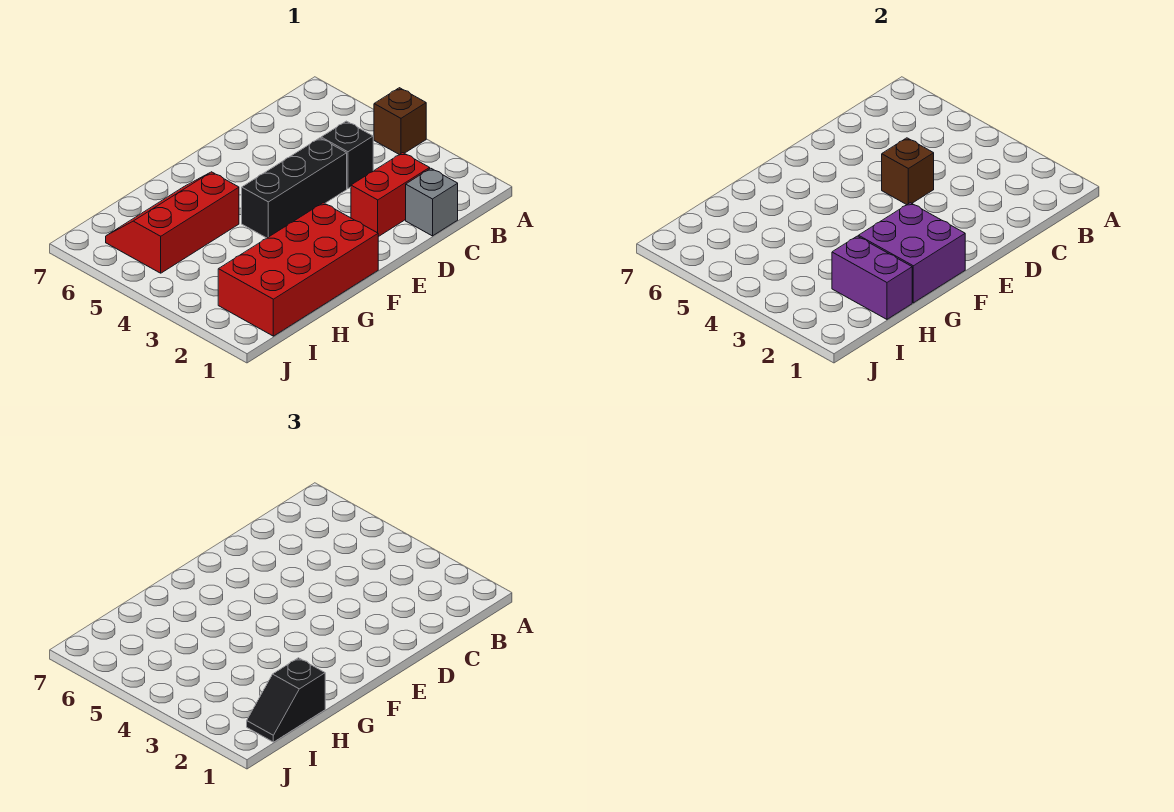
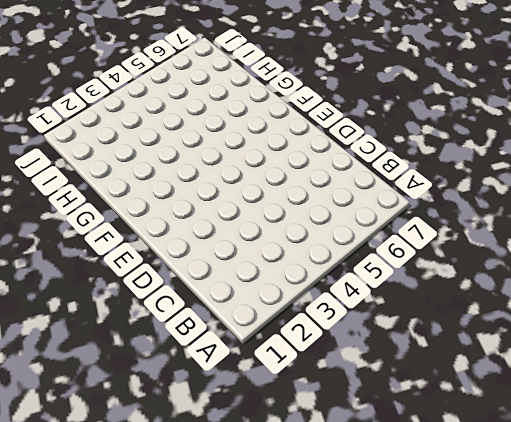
none -> brown 1x1 brick [374,88,426,155]
none -> grey 1x1 brick [406,168,458,236]

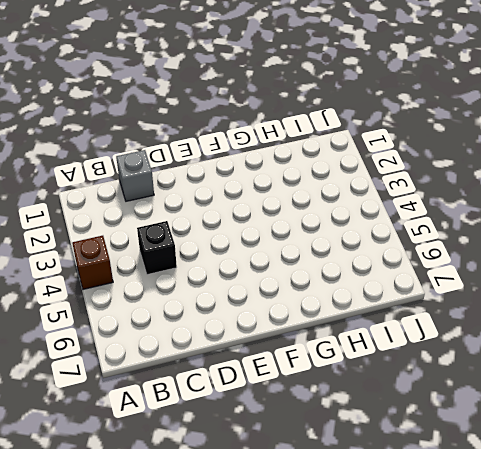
none -> red 1x2 brick [351,153,430,237]
none -> black 1x3 brick [242,138,347,238]

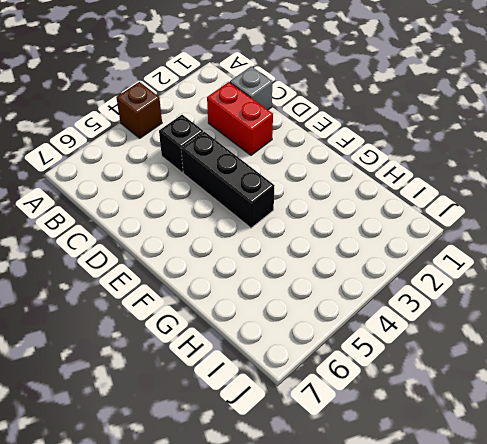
none -> red 2x4 brick [218,203,378,336]
none -> red 2x3 slope [106,172,239,273]

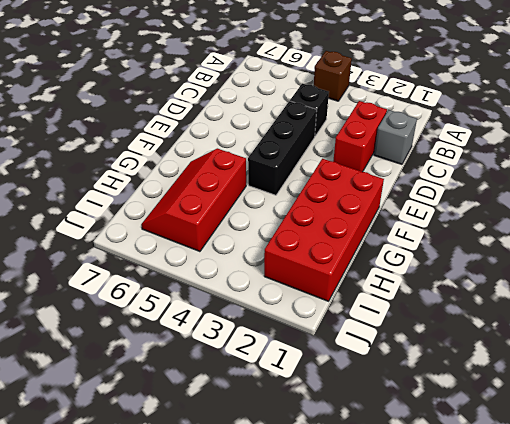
none -> brown 1x1 brick [882,138,934,205]
none -> purple 2x2 brick [858,203,965,303]

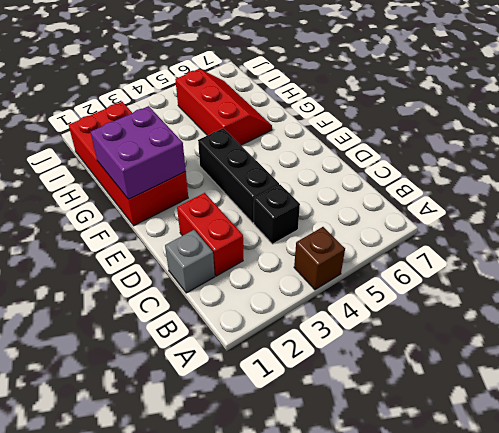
none -> brown 1x1 brick [882,138,934,205]
none -> purple 1x2 brick [832,236,912,319]

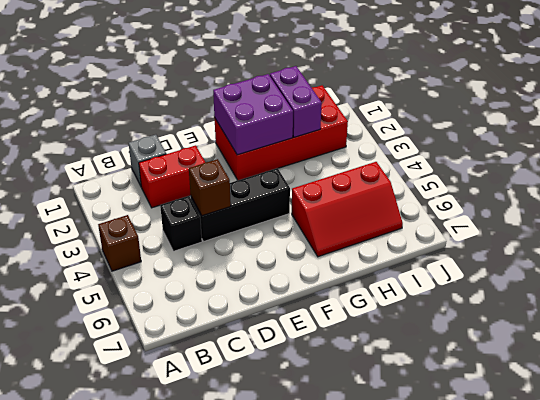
none -> black 1x2 slope [247,658,325,742]

